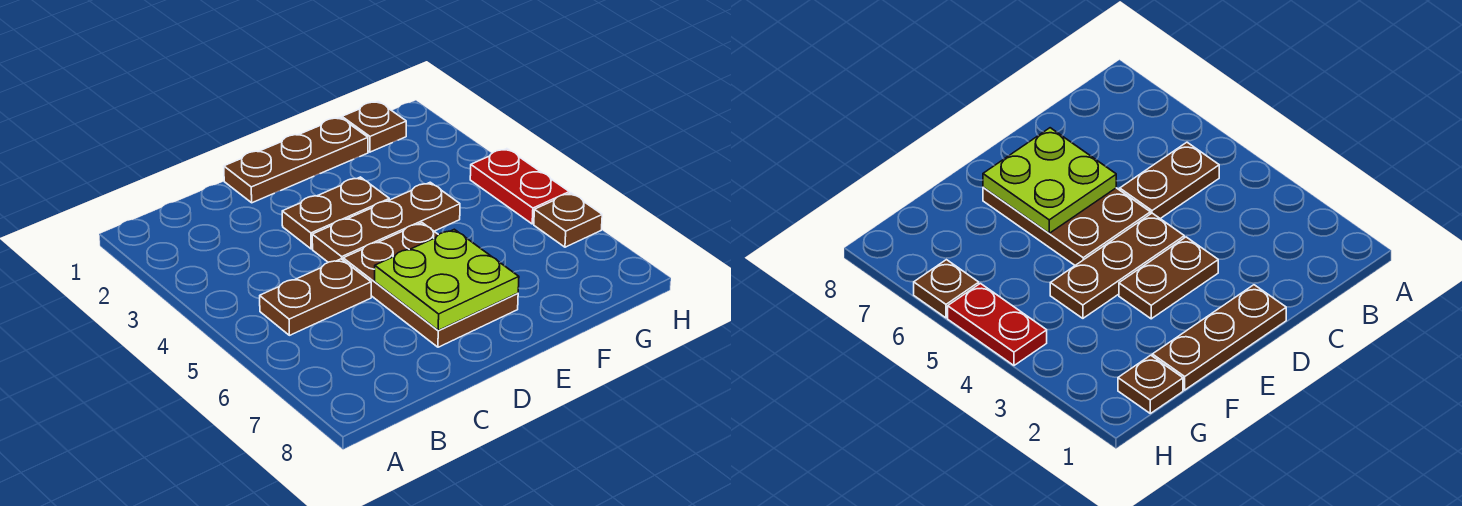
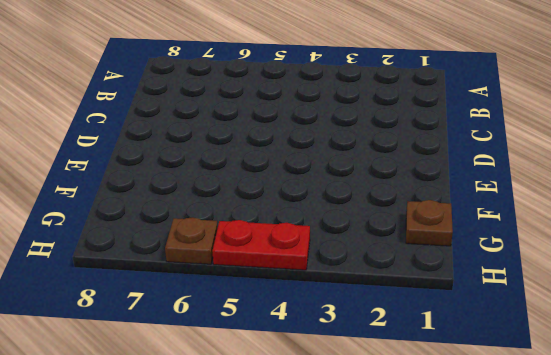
none -> brown 1x2 plate [260,259,371,335]
none -> brown 1x3 plate [224,117,368,203]

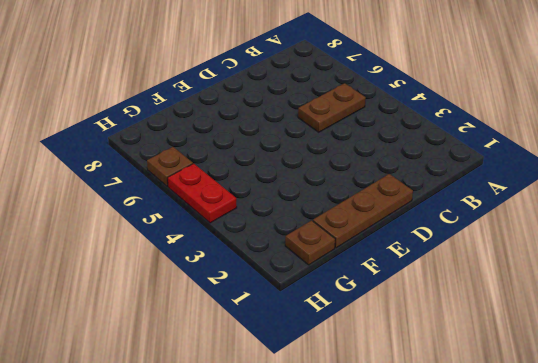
none -> brown 1x2 plate [282,177,389,249]
none -> brown 1x3 plate [312,182,460,262]

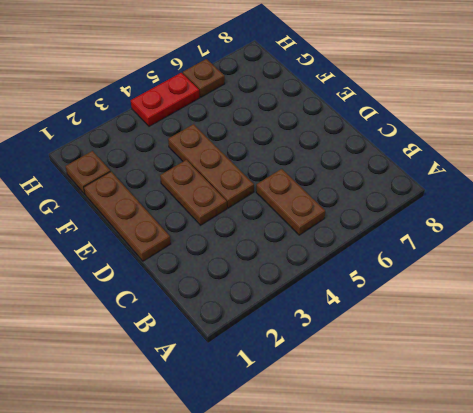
none -> brown 2x3 plate [343,223,518,347]
none -> lime 2x2 plate [375,229,519,330]

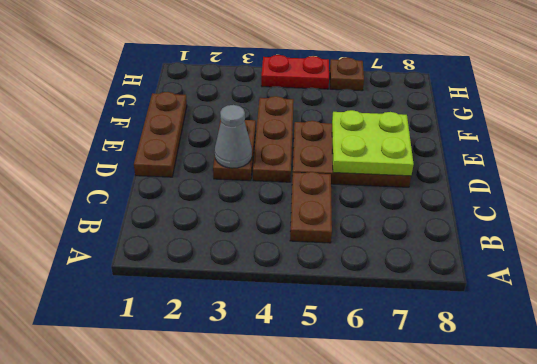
grey 1x1 cone [215,105,252,168] -> none
none -> brown 1x1 plate [342,101,406,152]

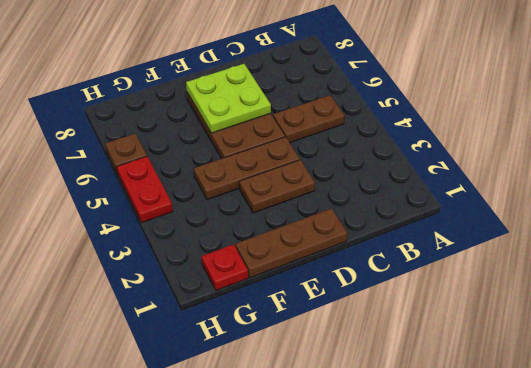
red 1x1 plate [202,244,248,290] -> brown 1x1 plate [342,101,406,152]

